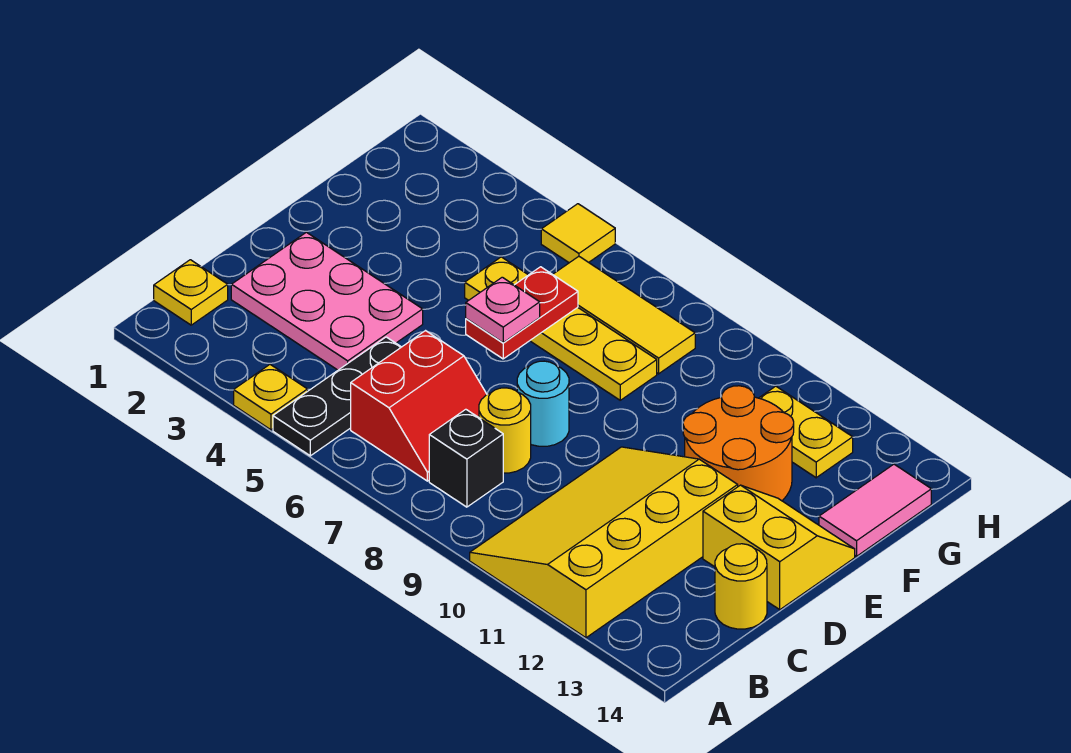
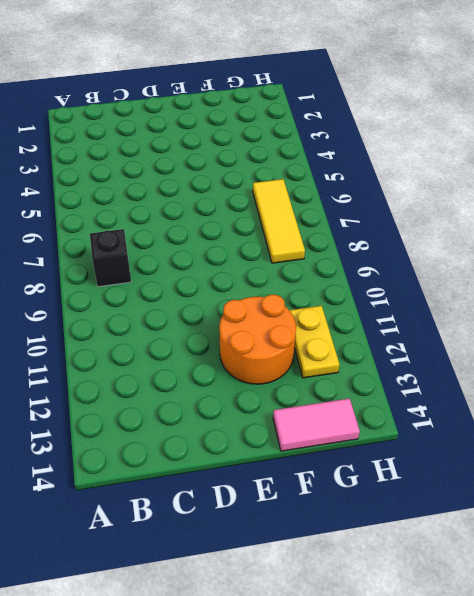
none -> yellow 1x1 plate [234,365,308,430]
none -> black 1x3 plate [273,337,401,456]
none -> yellow 3x4 slope [470,447,738,638]

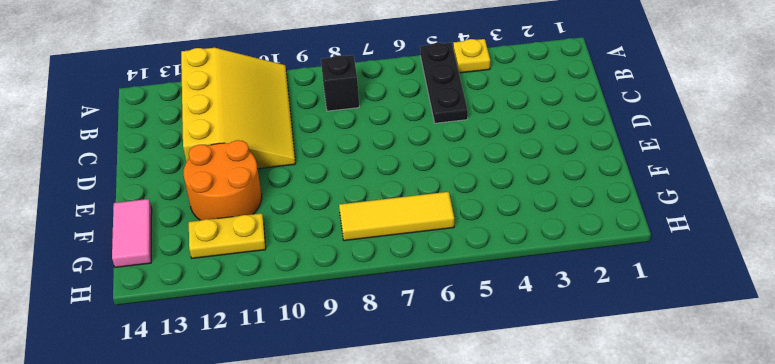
none -> yellow 1x1 plate [154,260,228,325]
none -> red 2x2 slope [351,331,487,481]
none -> pink 2x3 plate [231,232,423,370]

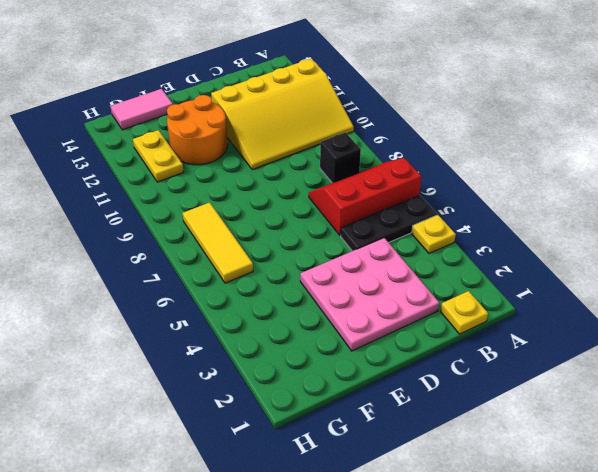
red 2x3 slope [309,158,422,235] -> red 2x2 slope [351,331,487,481]
pink 3x3 plate [300,238,439,351] -> pink 2x3 plate [231,232,423,370]
none -> yellow 1x1 round brick [479,388,531,473]
none -> yellow 1x1 round brick [715,544,767,629]
none -> cyan 1x1 round brick [517,361,569,446]

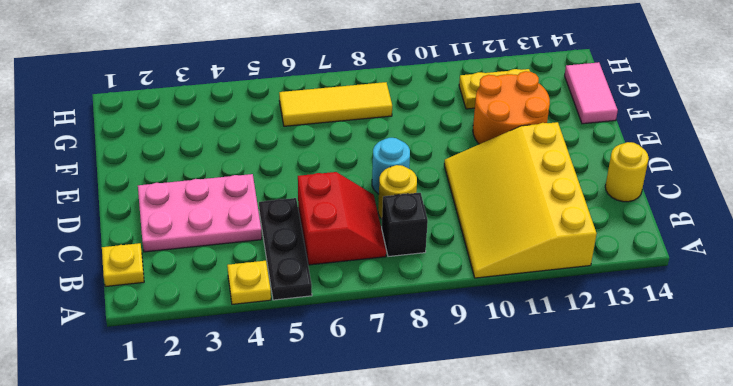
none -> yellow 2x2 slope [703,485,855,610]
none -> yellow 1x4 plate [465,257,657,400]
none -> yellow 1x1 tile [541,204,615,263]

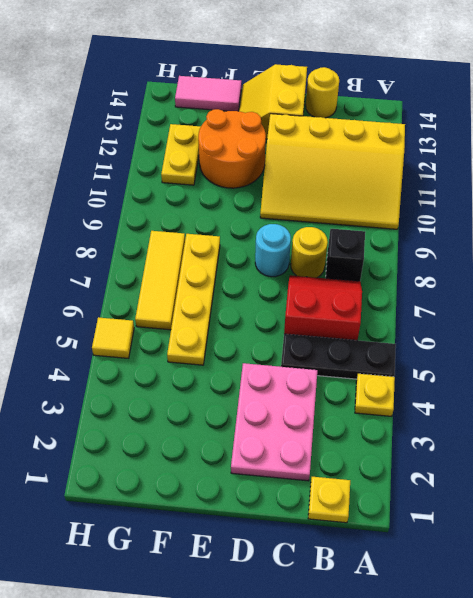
none -> red 1x2 plate [466,267,578,359]
none -> pink 1x1 plate [466,277,540,343]

